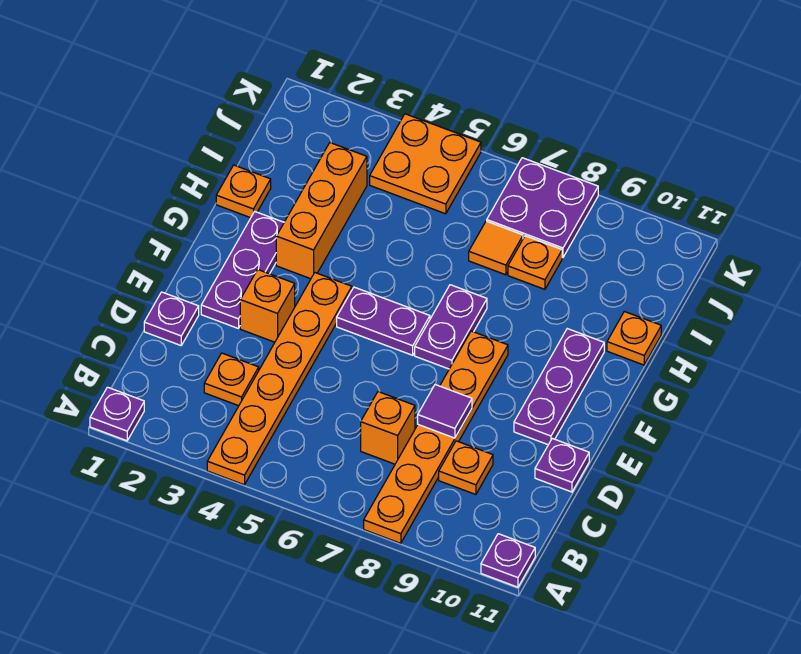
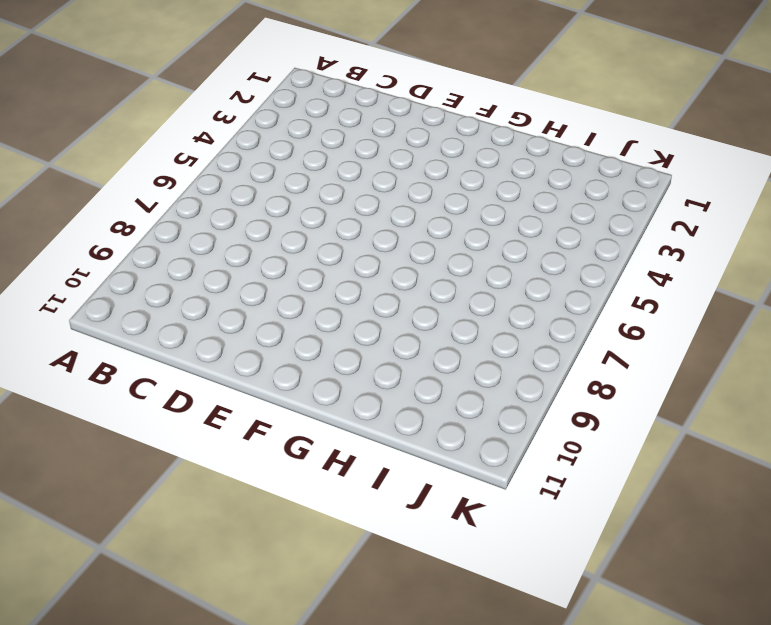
none -> purple 1x1 plate [90,387,144,441]
none -> orange 1x6 plate [207,273,352,485]
none -> orange 1x6 plate [364,331,508,543]

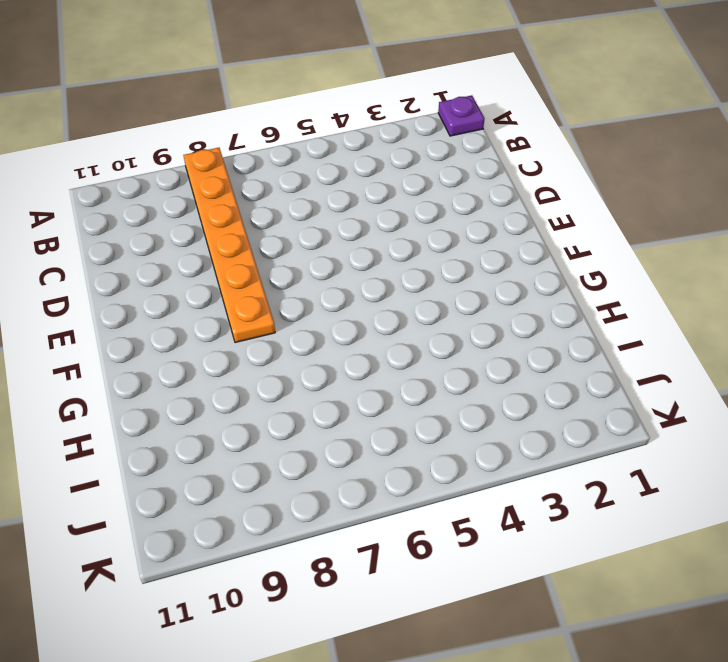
none -> orange 1x6 plate [207,273,352,485]
none -> purple 1x1 plate [481,534,535,587]
none -> orange 1x1 plate [204,353,259,406]

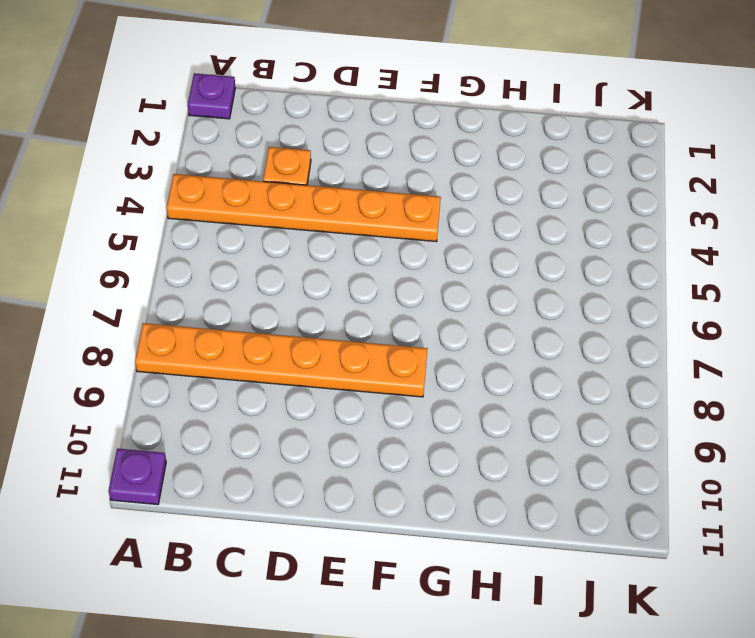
none -> orange 1x1 brick [361,392,415,464]
none -> orange 1x1 plate [439,441,493,495]
none -> purple 1x1 plate [144,292,199,345]

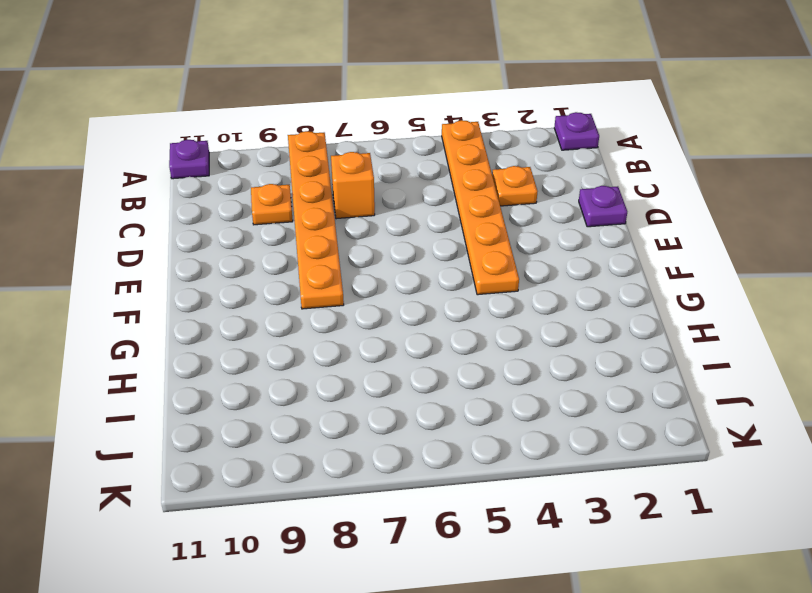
none -> purple 1x1 plate [535,438,589,492]
none -> purple 1x3 plate [201,212,284,328]
none -> orange 1x1 brick [240,270,295,342]

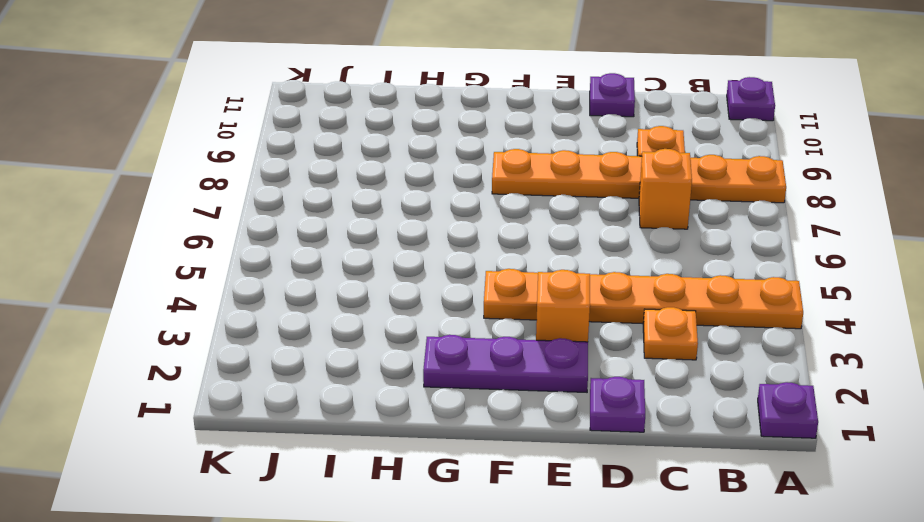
none -> purple 1x3 plate [514,329,604,445]
none -> purple 1x2 plate [337,287,430,355]
none -> purple 1x2 plate [415,285,487,369]

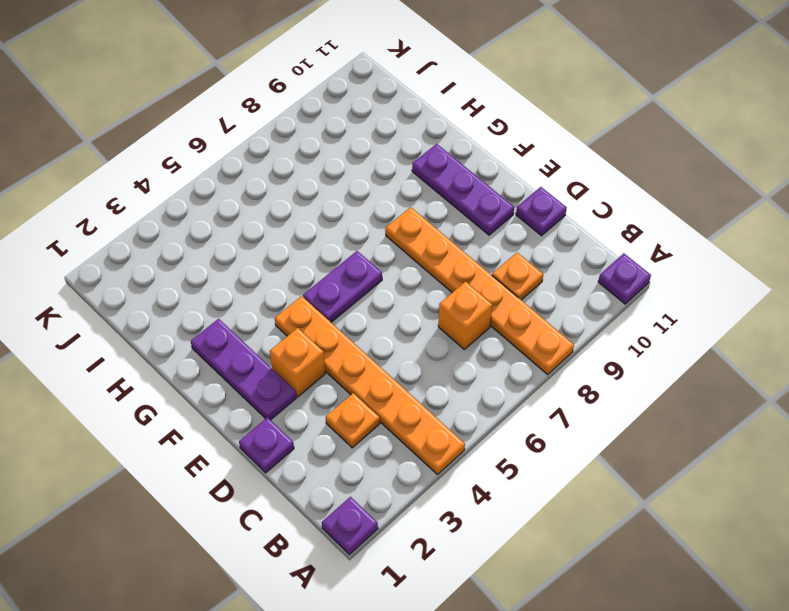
none -> purple 1x2 plate [415,285,487,369]
none -> orange 1x3 brick [276,143,367,279]
none -> orange 1x1 plate [216,165,271,218]

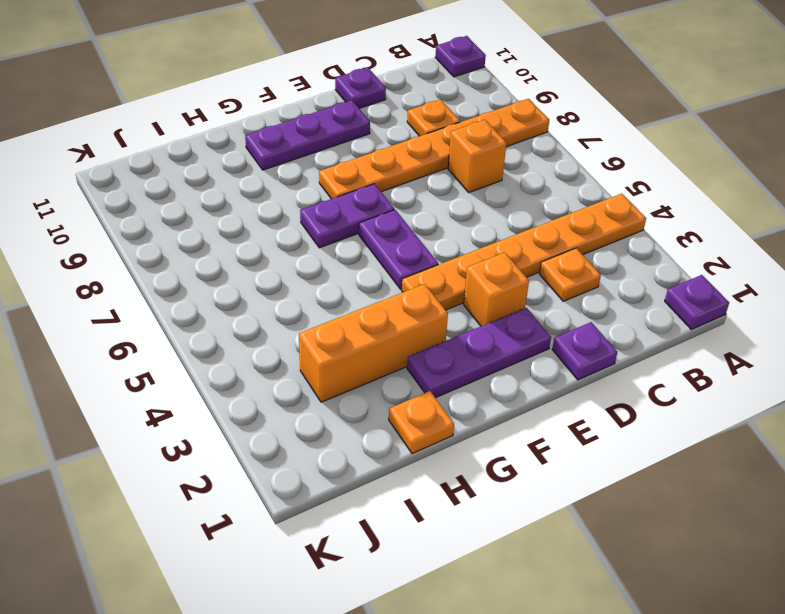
none -> orange 1x1 plate [607,311,661,365]
none -> orange 1x1 tile [469,221,523,275]
none -> orange 1x1 plate [508,236,562,289]

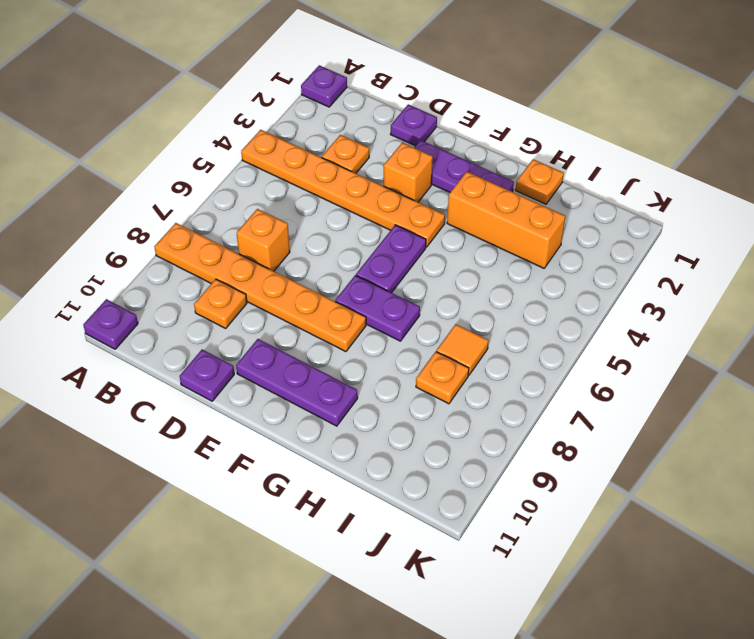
none -> orange 1x1 plate [607,311,661,365]
none -> orange 2x2 plate [370,114,481,214]
none -> purple 2x2 plate [487,158,598,258]

